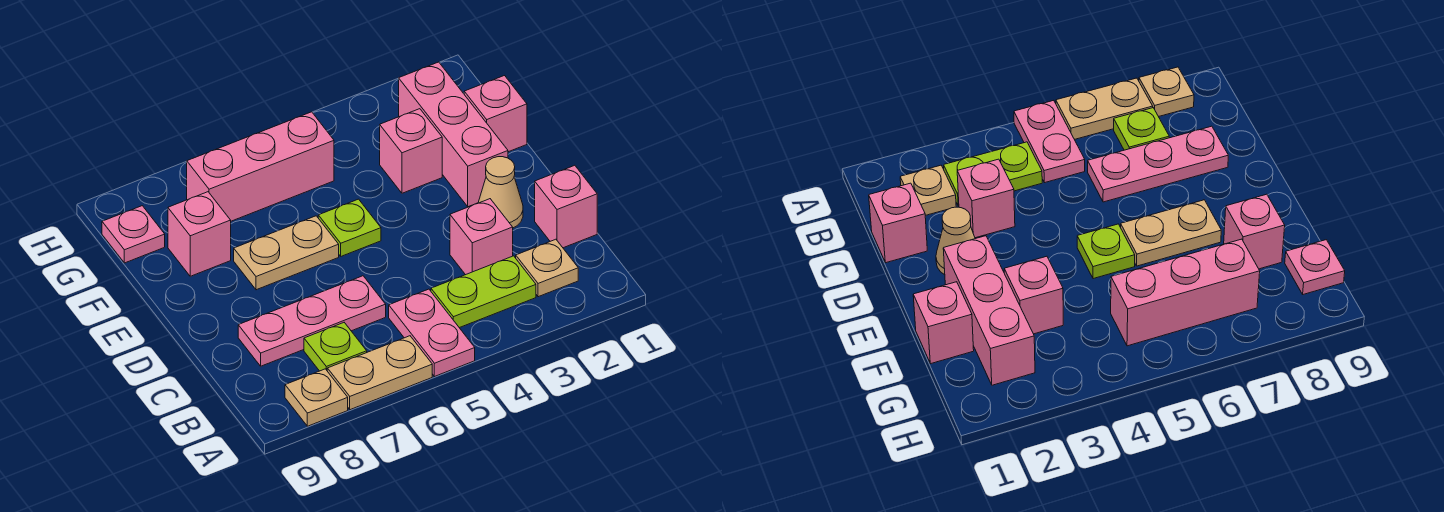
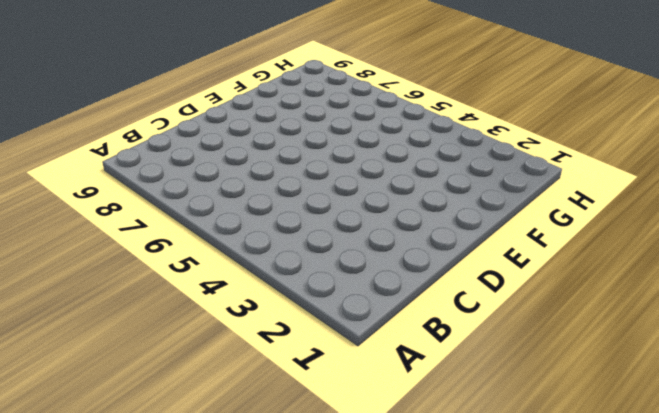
none -> pink 1x2 plate [389,289,475,377]
none -> tan 1x2 plate [327,336,432,410]
none -> tan 1x1 plate [285,369,348,426]

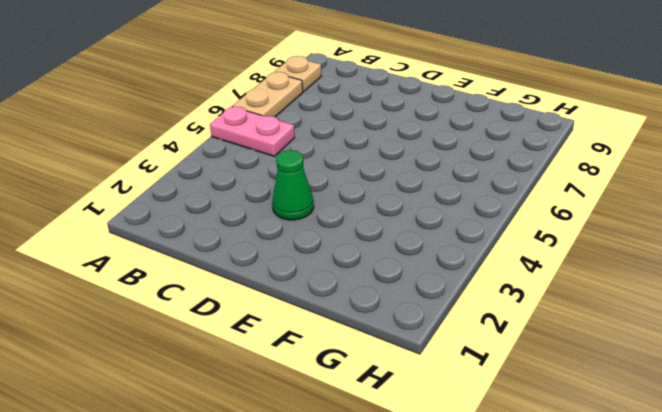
green 1x1 cone [272,150,314,220] -> none
none -> tan 1x1 plate [516,239,578,297]
none -> lime 1x2 plate [431,256,536,328]
none -> lime 1x1 plate [304,323,367,371]

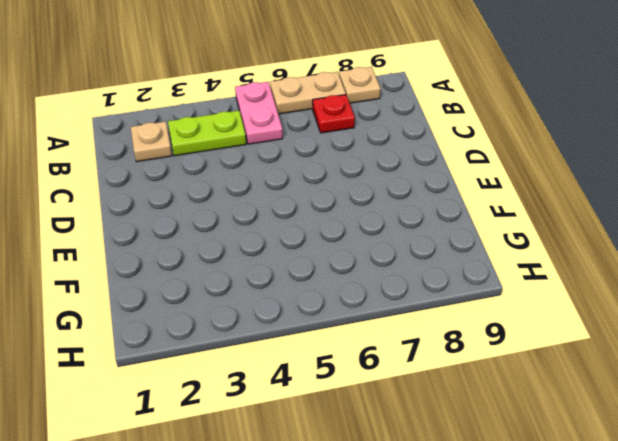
red 1x1 plate [313,95,355,133] -> lime 1x1 plate [304,323,367,371]
none -> pink 1x1 brick [535,165,597,248]
none -> pink 1x1 brick [450,199,513,275]
none -> pink 1x3 plate [238,276,386,366]

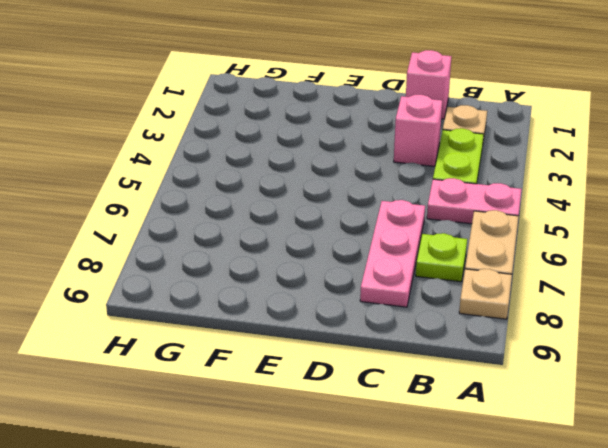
none -> tan 1x1 cone [478,157,523,228]
none -> pink 1x3 brick [399,62,508,207]
none -> lime 1x1 plate [318,199,381,256]

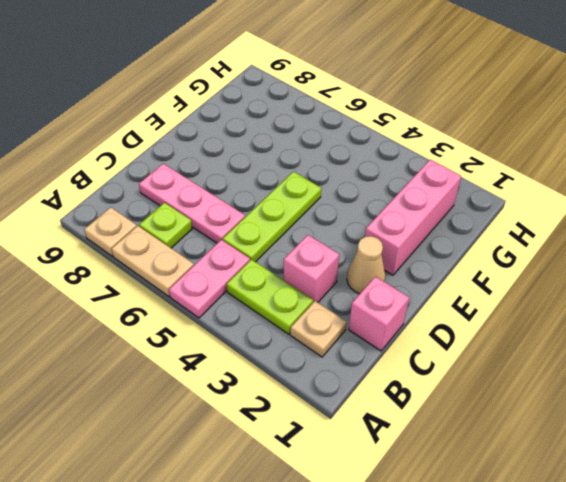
lime 1x3 plate [223,172,321,262] -> lime 1x1 plate [318,199,381,256]
none -> tan 1x2 plate [234,216,339,290]
none -> pink 1x1 brick [464,76,527,152]
none -> pink 1x1 brick [380,109,442,193]

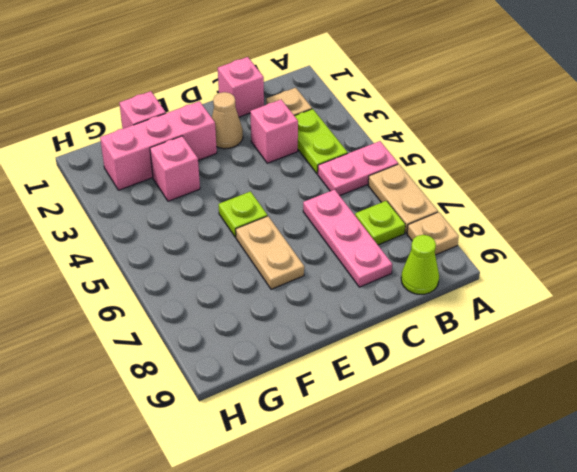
lime 1x1 cone [401,235,439,294] -> none
none -> pink 1x1 brick [168,192,231,276]
none -> pink 1x3 brick [187,112,334,221]
none -> pink 1x1 plate [102,206,165,263]

